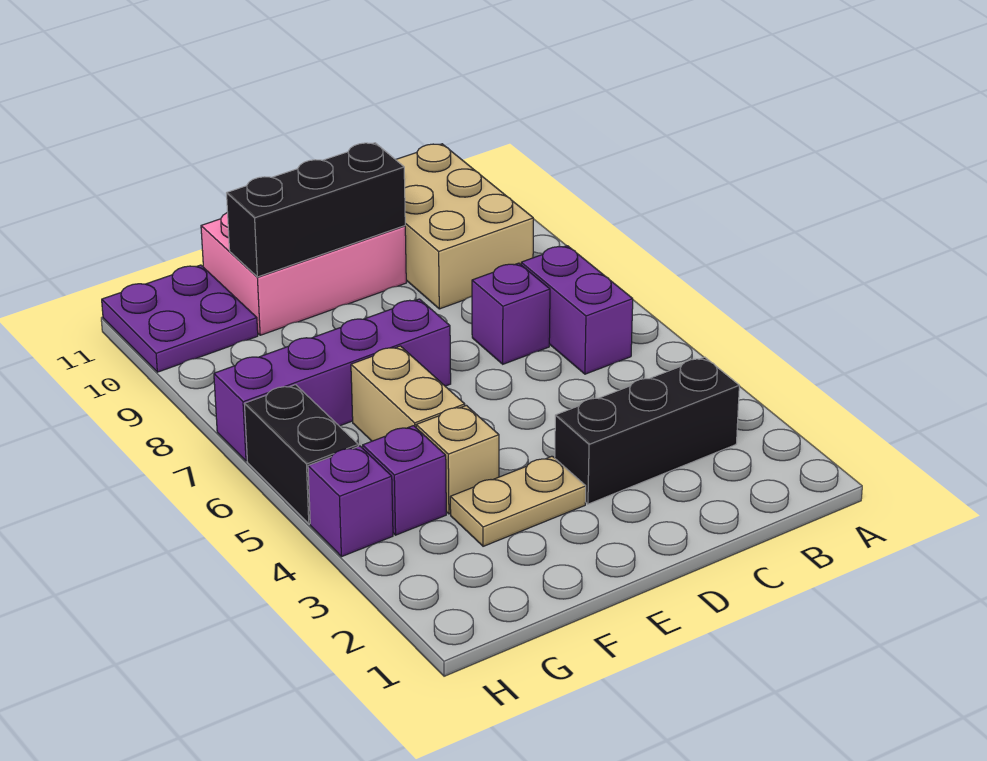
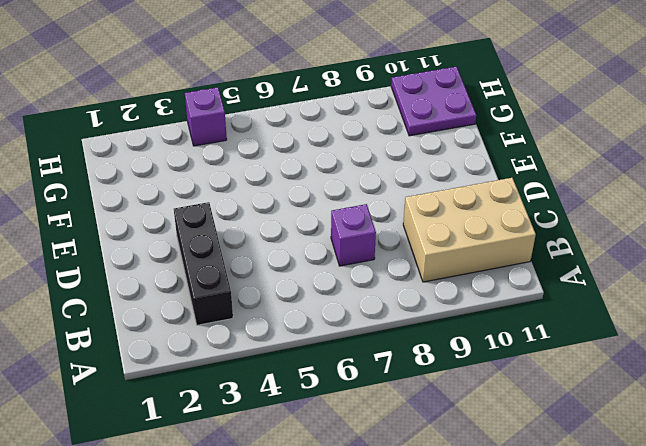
none -> purple 1x2 brick [521,246,633,374]
none -> pink 2x3 brick [201,212,406,335]
none -> tan 1x2 plate [450,456,586,546]

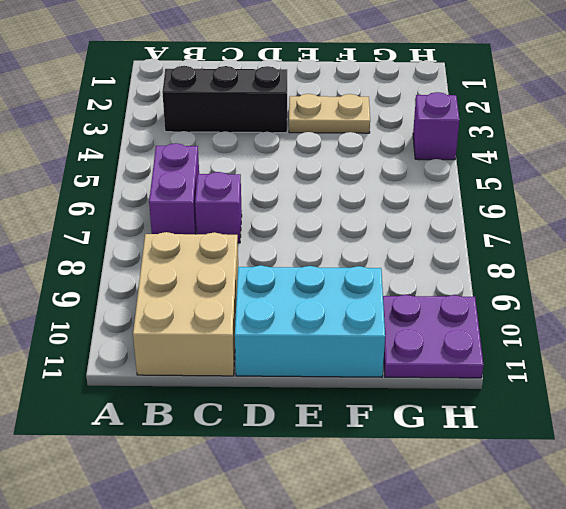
cyan 2x3 brick [235,265,385,377] -> pink 2x3 brick [201,212,406,335]
none -> purple 1x4 brick [214,299,451,461]
none -> tan 1x1 brick [416,405,499,514]
none -> tan 1x2 brick [351,346,465,441]

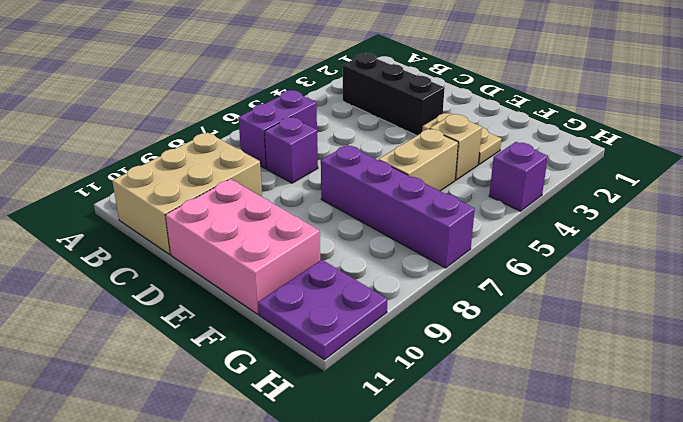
none -> purple 1x1 brick [363,426,446,535]
none -> black 1x2 brick [245,385,358,524]
none -> black 1x3 brick [227,143,405,277]

